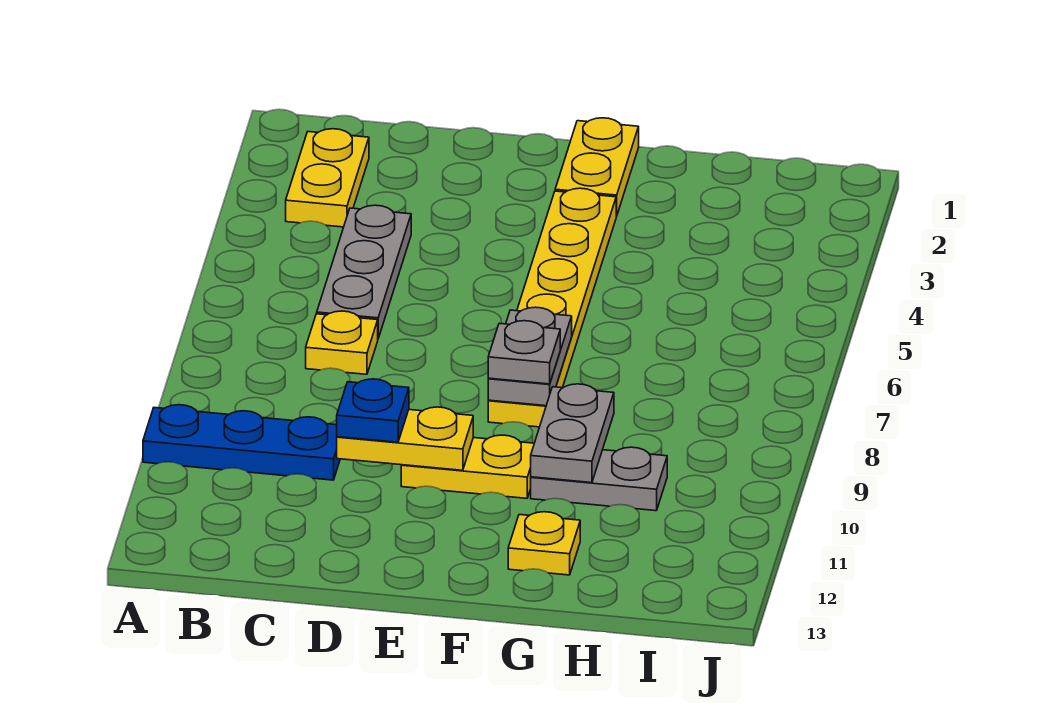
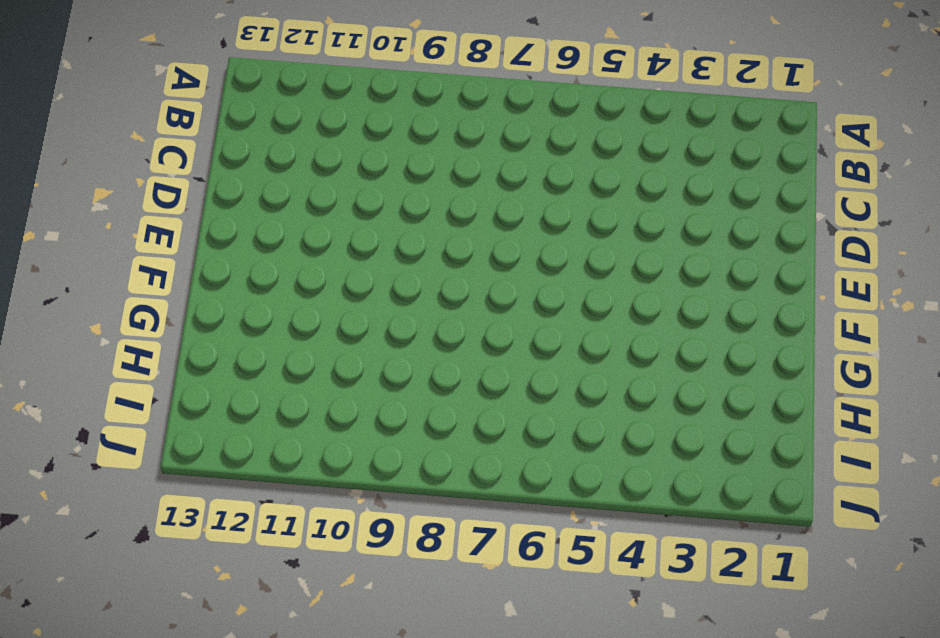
none -> blue 1x3 plate [143,405,340,480]
none -> yellow 1x2 plate [286,129,369,227]
none -> grey 1x3 plate [317,205,411,338]

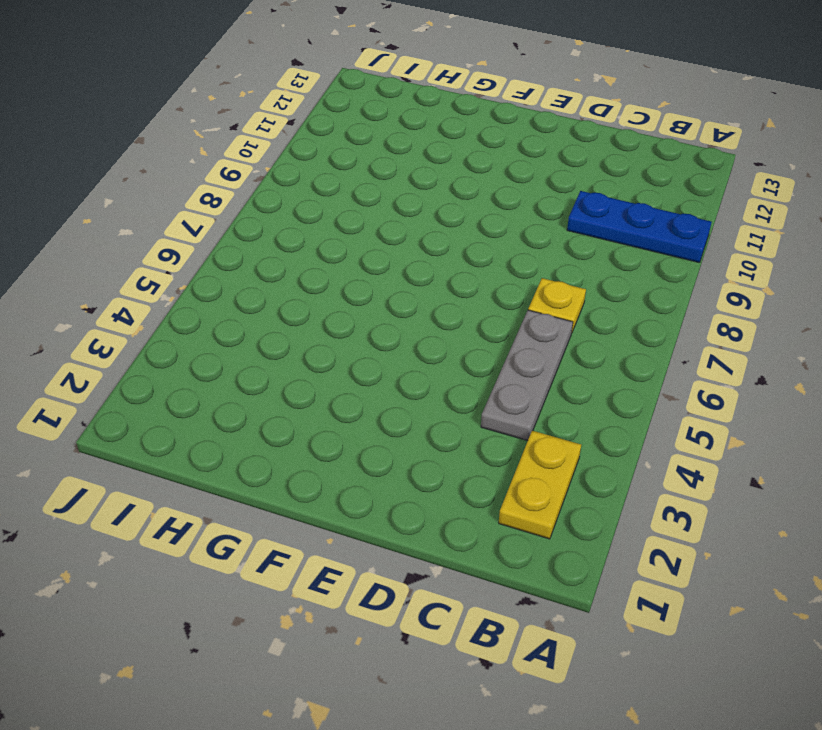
none -> yellow 1x2 plate [401,435,534,498]
none -> yellow 1x2 plate [555,118,639,216]
none -> yellow 1x6 plate [488,188,616,427]

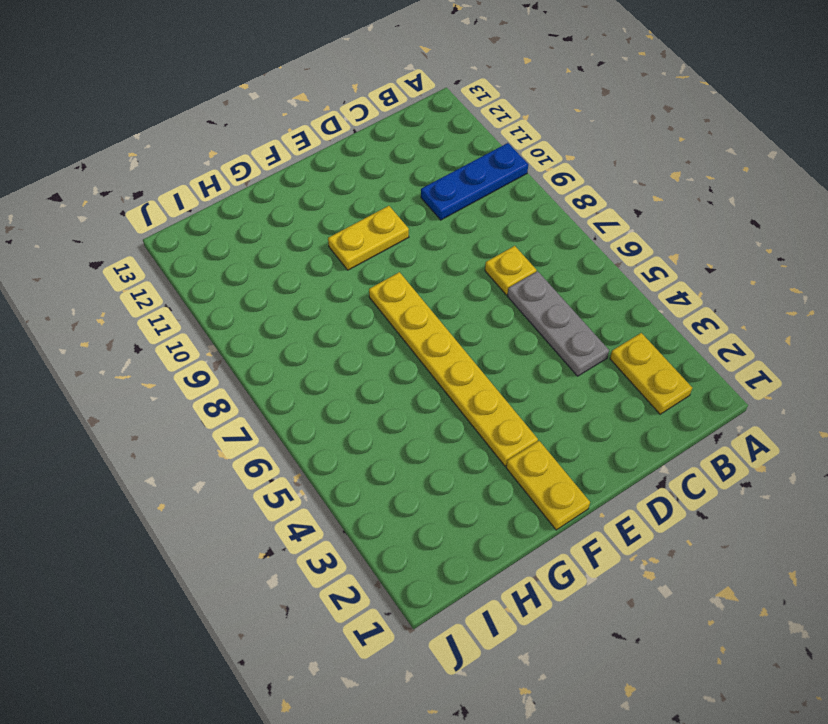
none -> grey 1x2 plate [531,447,667,511]
none -> yellow 1x1 plate [508,512,580,575]
none -> yellow 1x2 plate [337,407,473,470]

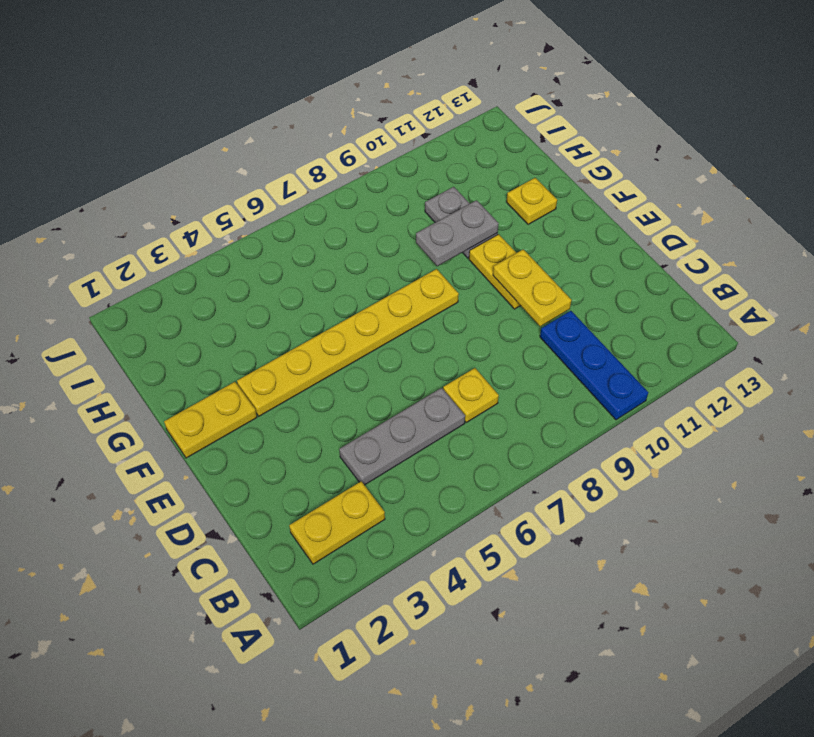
none -> grey 1x2 plate [488,307,572,406]
none -> blue 1x1 plate [337,379,409,442]
none -> grey 1x1 plate [488,321,560,384]

